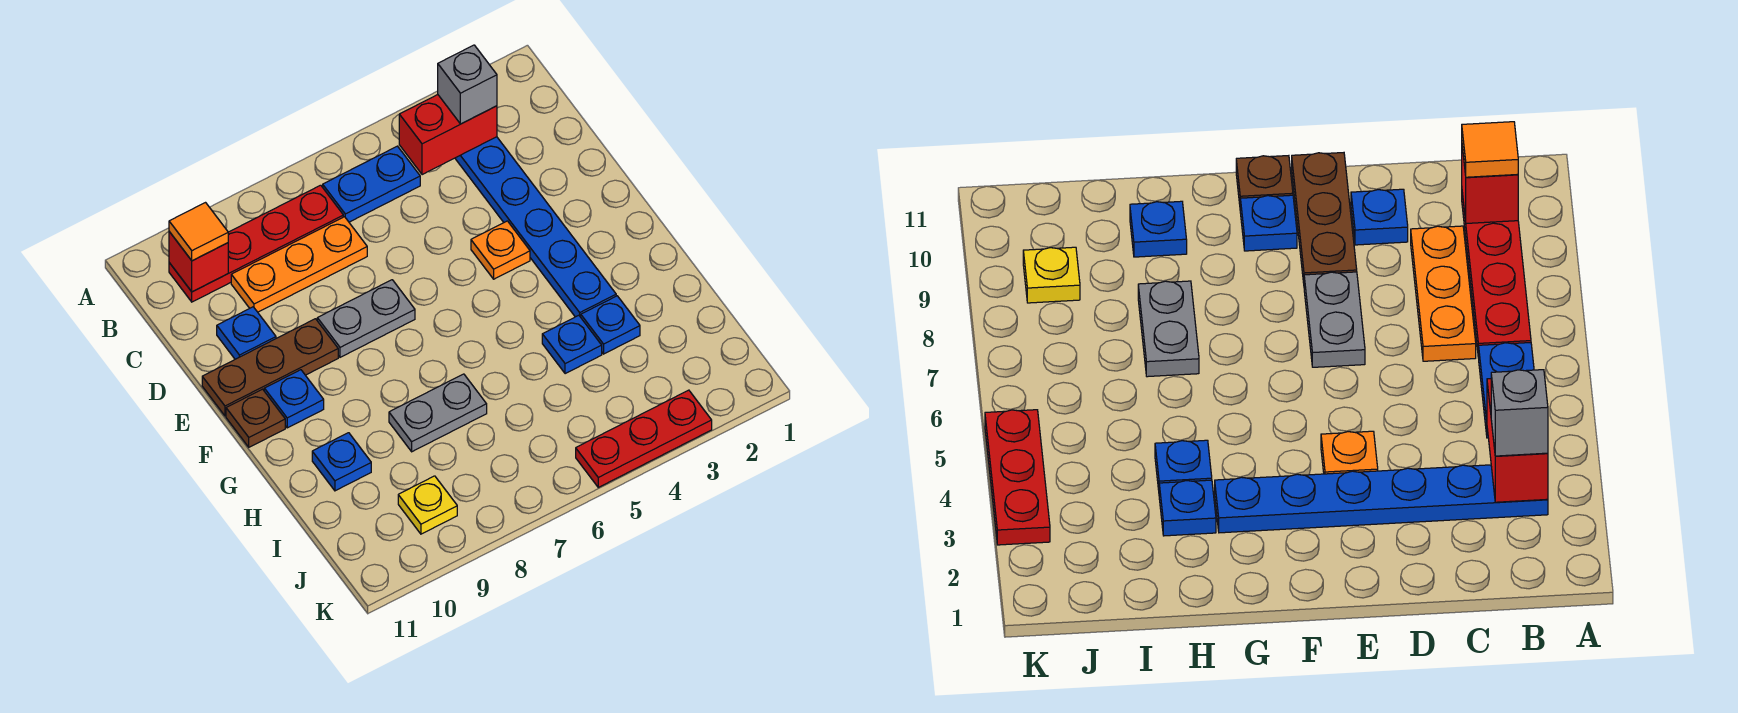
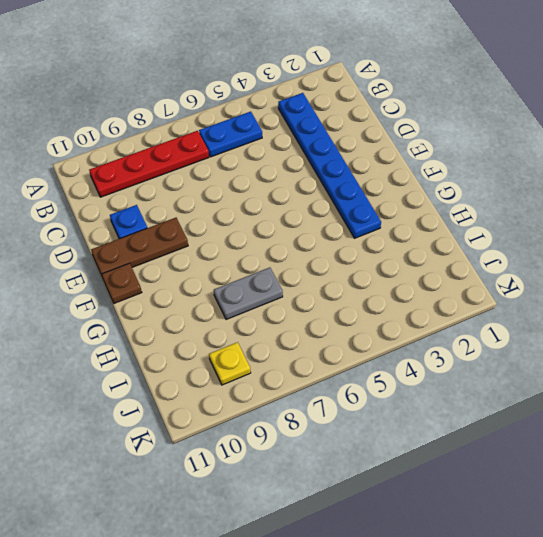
none -> orange 1x3 plate [231,217,367,312]
none -> orange 1x1 plate [471,221,530,279]
none -> grey 1x2 plate [317,280,415,357]

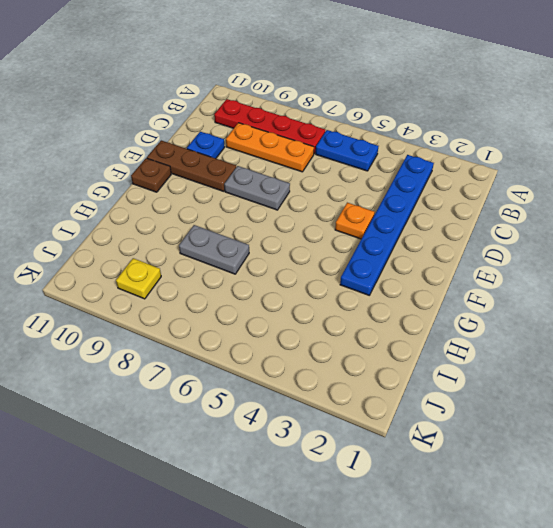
none -> blue 1x1 plate [264,370,324,428]
none -> blue 1x1 plate [581,296,640,354]
none -> blue 1x1 plate [542,315,602,374]

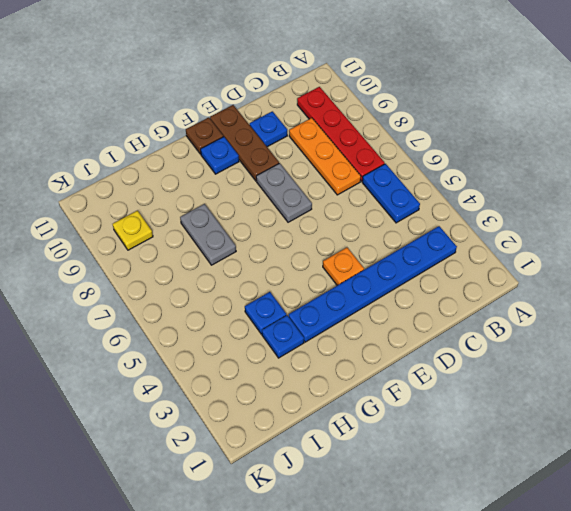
none -> blue 1x1 plate [312,433,371,491]
none -> red 1x3 plate [576,390,712,487]
none -> red 1x2 brick [399,95,497,175]

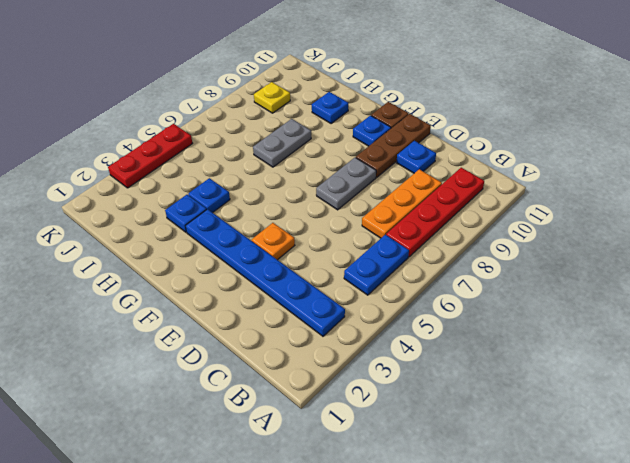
none -> red 1x2 brick [399,95,497,175]
none -> red 1x1 brick [169,232,228,292]
none -> grey 1x1 brick [438,45,497,124]

